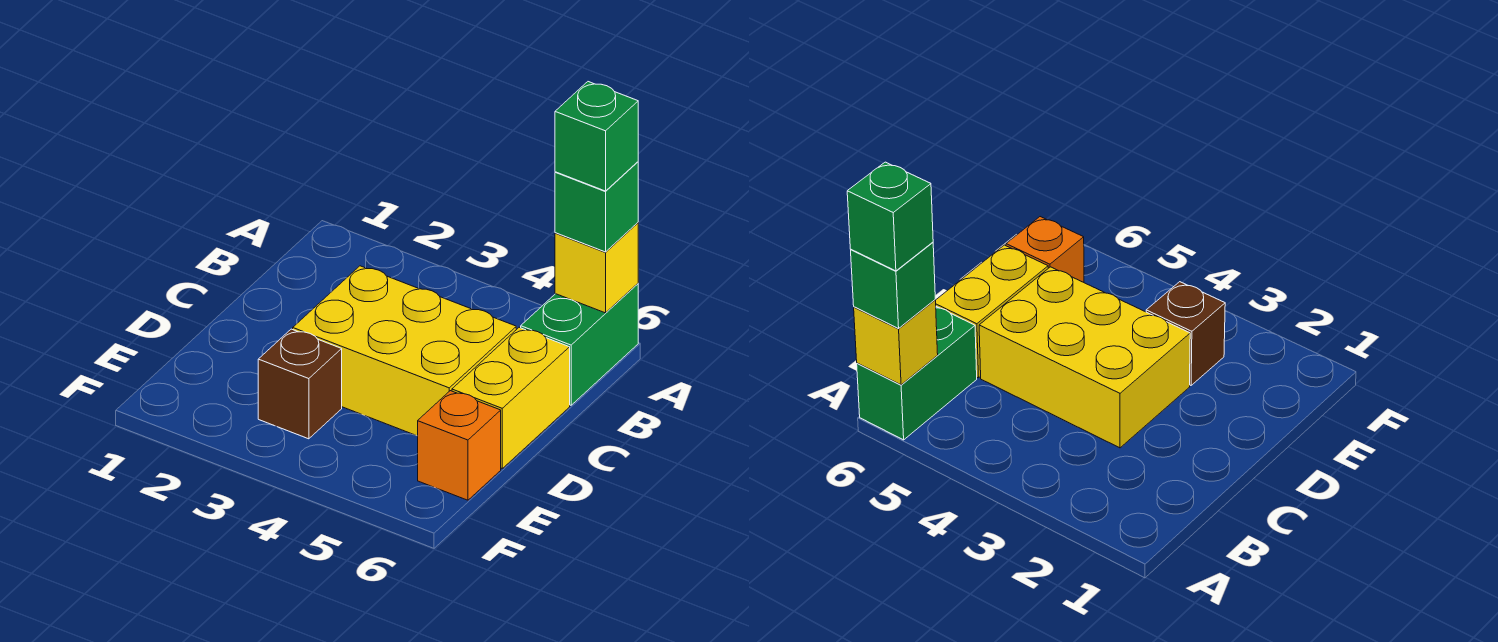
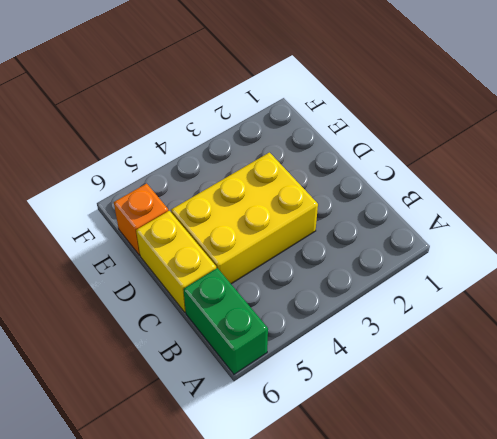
none -> brown 1x1 brick [258,329,342,439]
none -> yellow 1x1 brick [555,223,638,313]

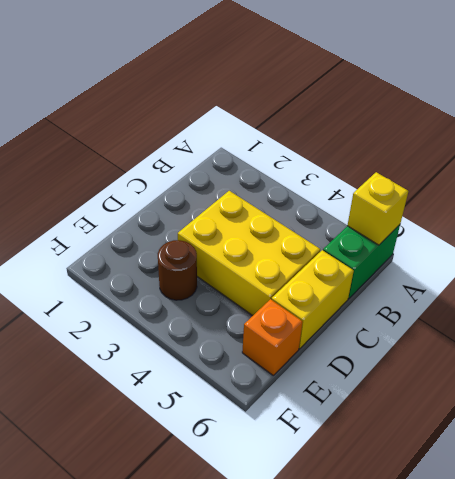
brown 1x1 round brick [158,240,197,300] -> brown 1x1 brick [258,329,342,439]
none -> green 1x1 brick [555,162,638,252]
none -> green 1x1 brick [555,82,638,191]

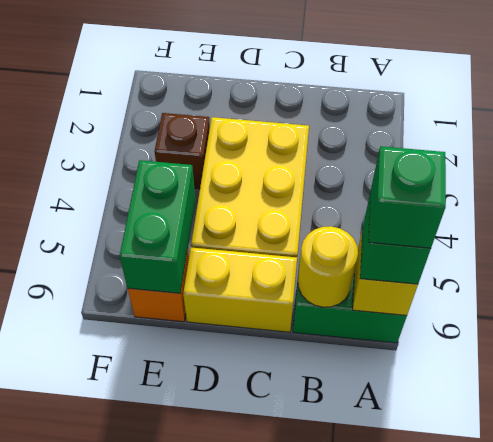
yellow 1x1 round brick [298,226,358,307] -> none
green 1x2 brick [120,160,195,293] -> none

